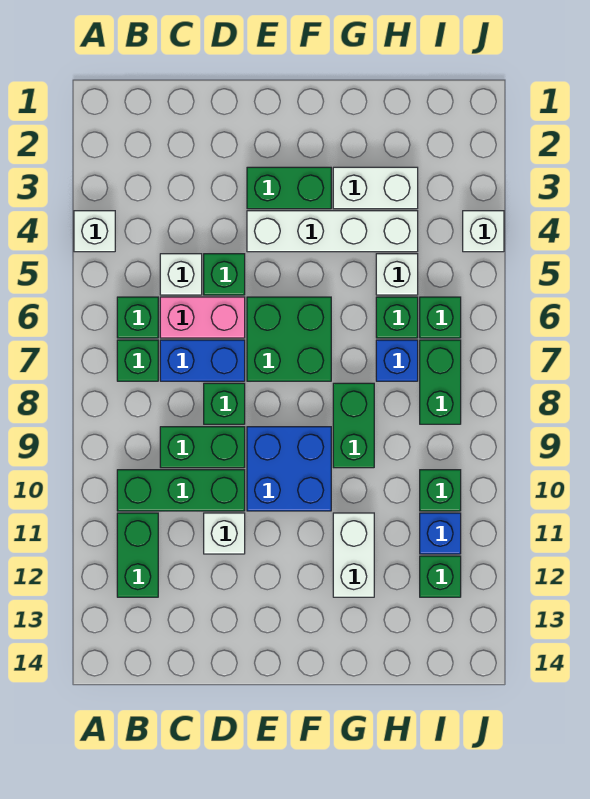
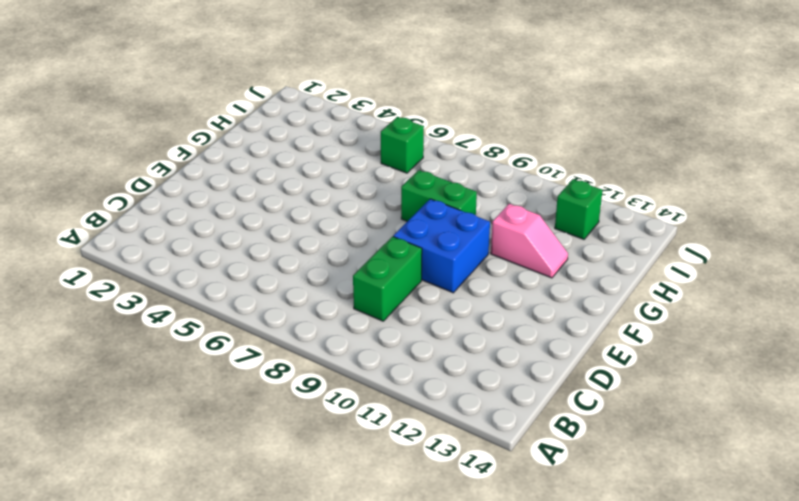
pink 1x2 slope [491,204,568,278] -> white 1x2 brick [333,513,374,597]
none -> white 1x1 brick [74,211,115,252]
none -> green 1x1 brick [117,297,158,338]
none -> green 1x1 brick [117,340,158,381]

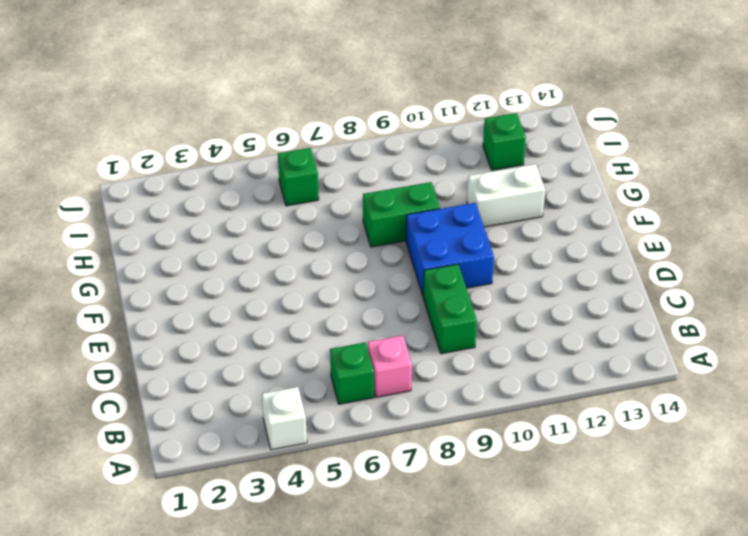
pink 1x1 brick [368,336,412,397] -> green 1x1 brick [117,340,158,381]
none -> green 1x3 brick [117,470,245,511]
none -> green 1x2 brick [117,513,158,597]
none -> white 1x1 brick [160,254,202,295]

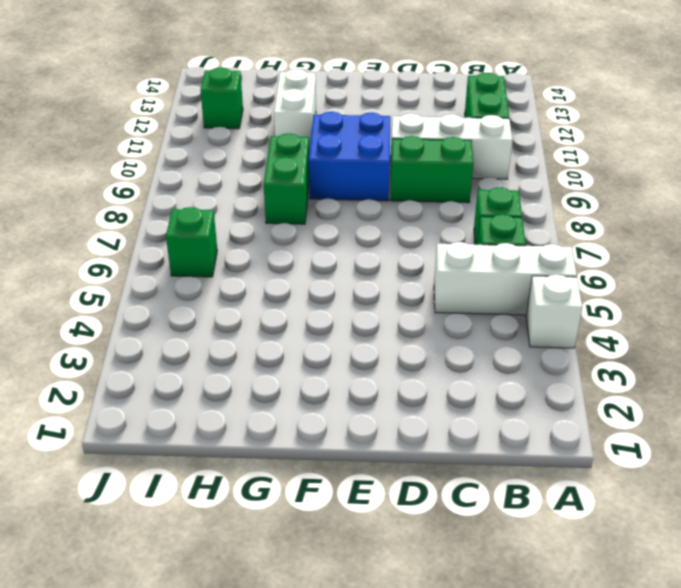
white 1x3 brick [434,242,577,315] -> white 1x1 brick [160,254,202,295]
white 1x3 brick [391,113,512,179] -> green 1x3 brick [117,470,245,511]
none -> pink 1x2 brick [160,297,245,338]
none -> blue 1x2 brick [160,340,245,381]
none -> green 1x1 brick [204,254,245,295]

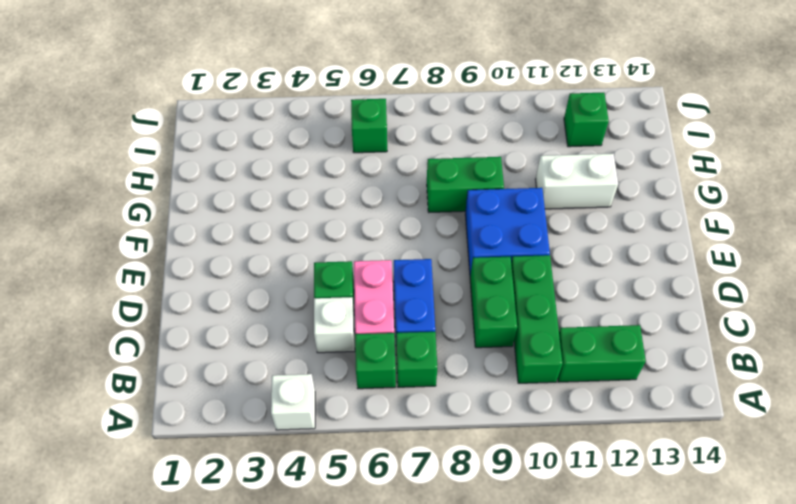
none -> green 1x1 brick [204,383,245,424]
none -> white 1x1 brick [204,513,245,554]
none -> green 1x2 brick [247,167,331,209]

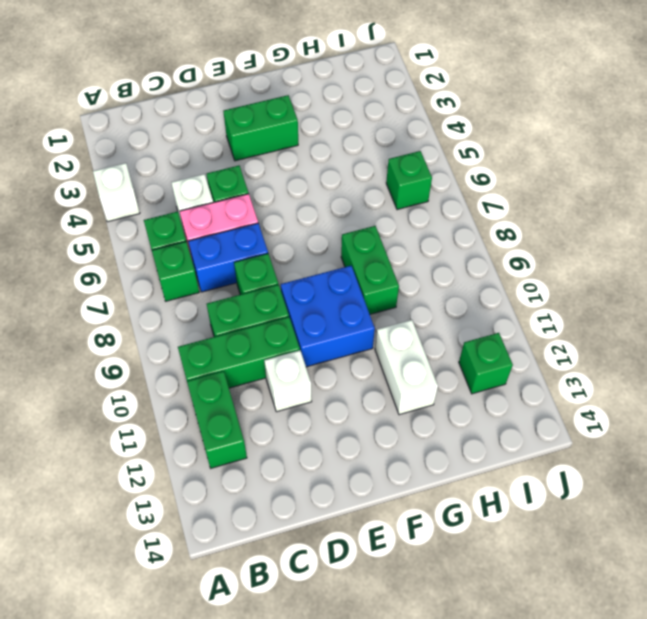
none -> white 1x4 brick [247,211,418,252]
none -> green 2x2 brick [247,297,331,381]
none -> white 1x2 brick [333,167,418,209]

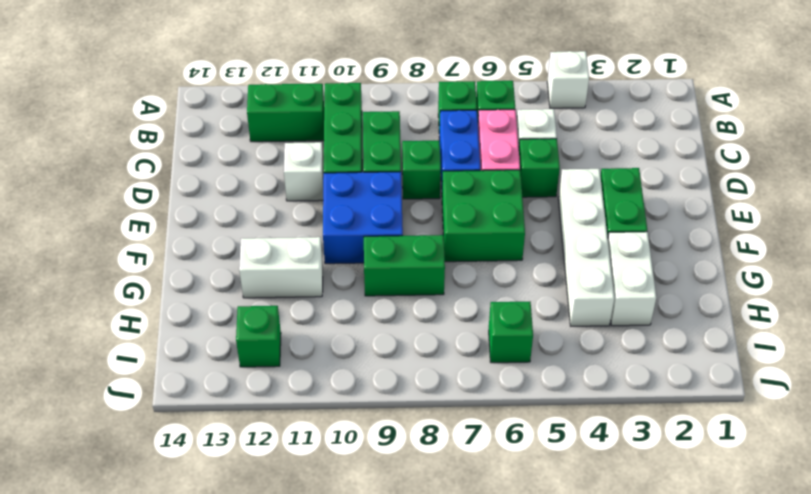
none -> white 1x1 brick [376,254,418,295]
none -> green 1x1 brick [376,297,418,338]
none -> blue 1x1 brick [376,340,418,381]

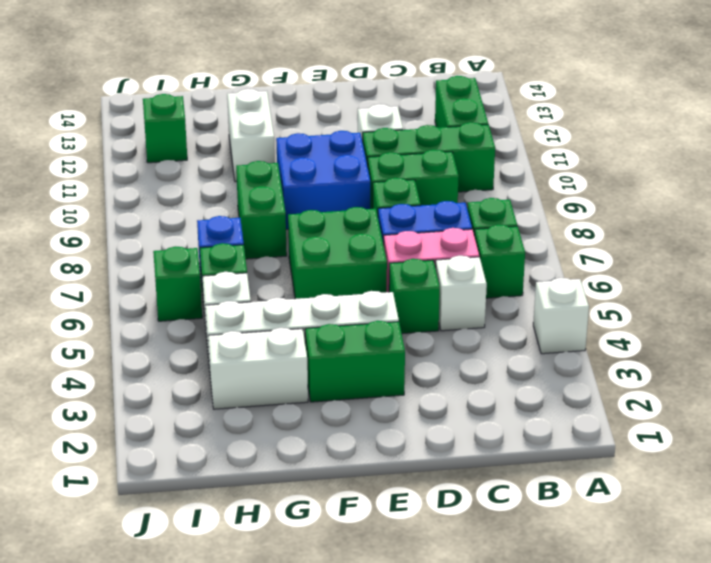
none -> green 1x2 brick [420,340,461,424]
none -> green 1x1 brick [420,470,461,511]
none -> blue 1x1 brick [420,513,461,554]

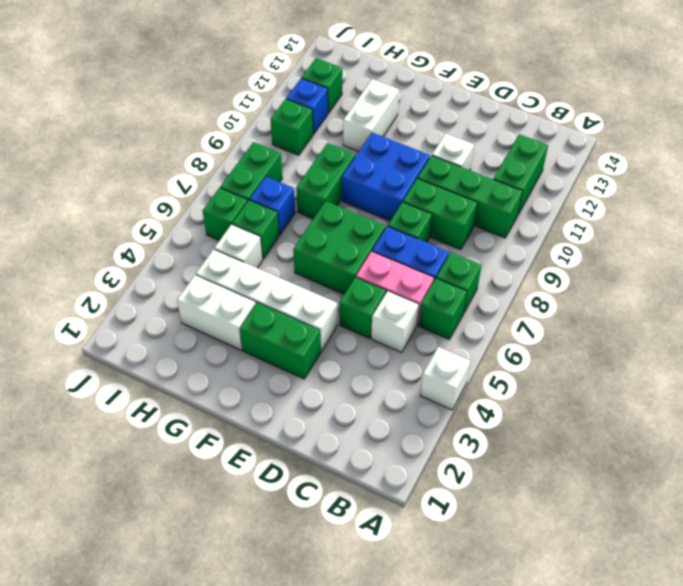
none -> white 1x1 brick [463,211,504,252]

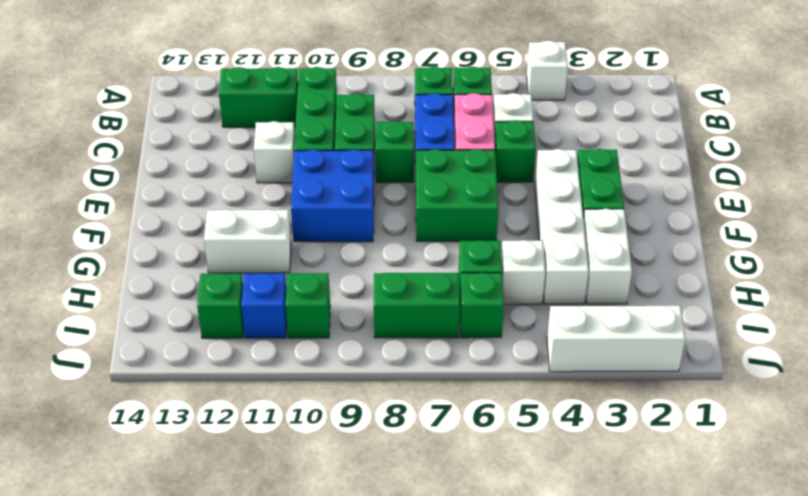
white 1x3 brick [547,306,685,372] -> white 1x1 brick [463,211,504,252]
none -> green 1x2 brick [333,383,374,468]
none -> blue 1x1 brick [376,340,418,381]

